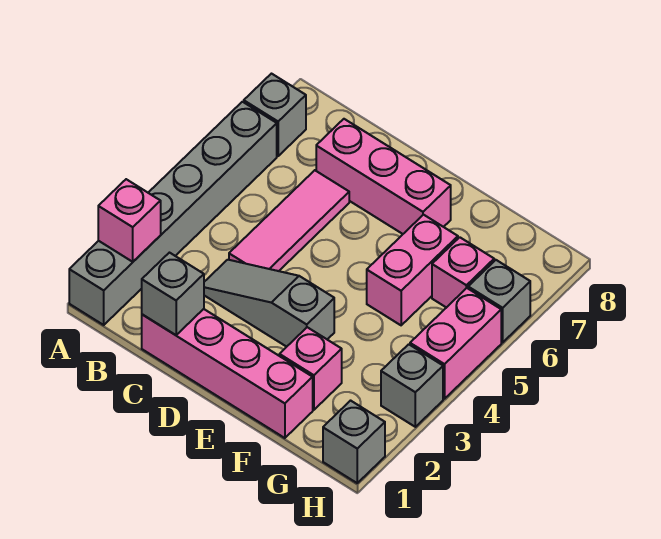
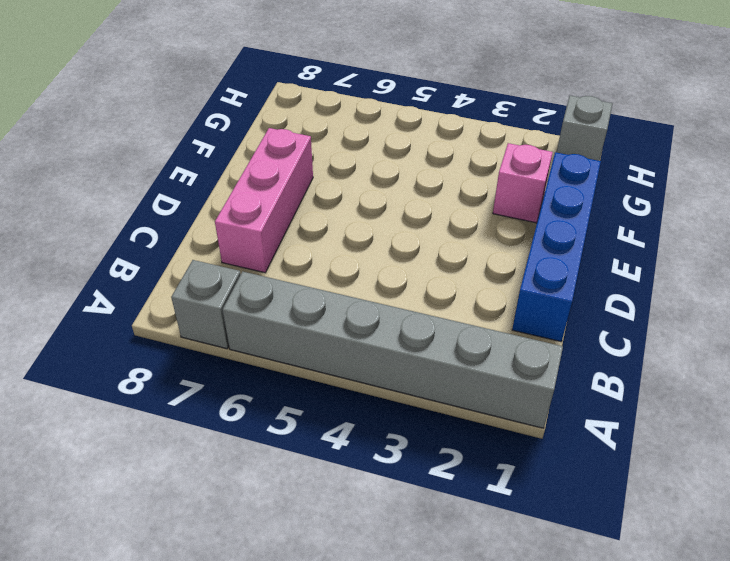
blue 1x4 brick [512,152,601,342] -> pink 1x4 brick [142,309,313,438]
none -> grey 1x3 slope [204,260,334,347]
none -> pink 1x3 tile [229,170,349,271]
none -> pink 1x2 brick [367,215,458,325]

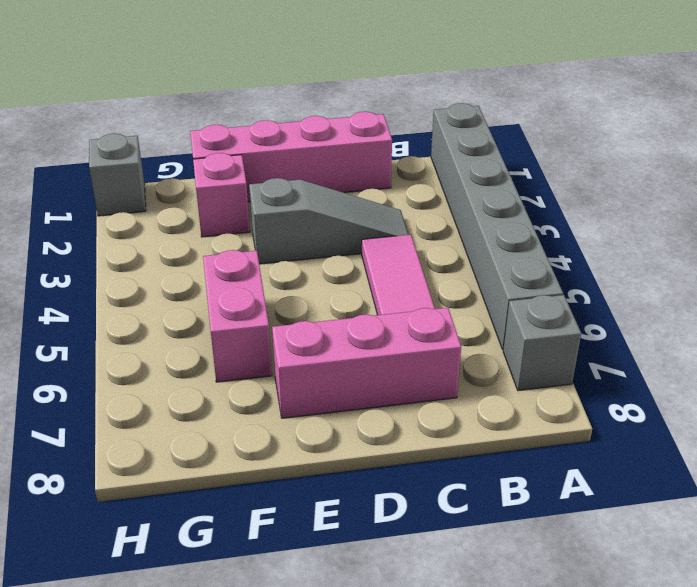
none -> pink 1x1 brick [432,237,494,308]
none -> grey 1x1 brick [381,344,443,427]
none -> pink 1x2 brick [410,288,501,399]

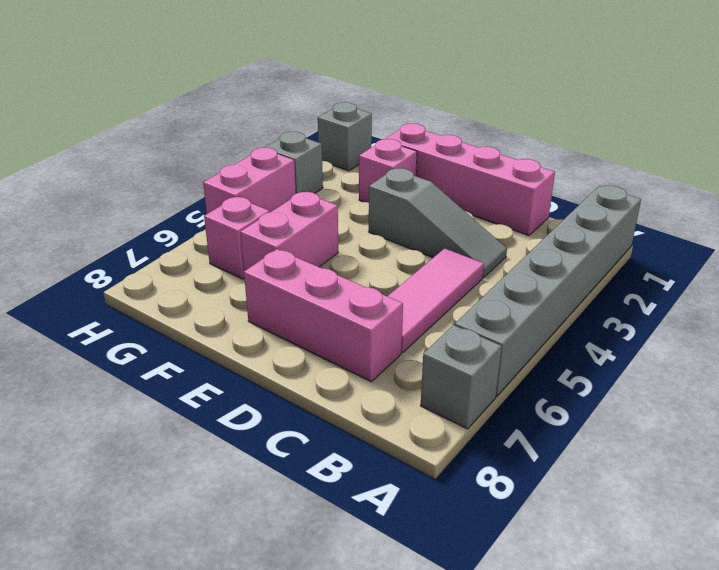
none -> grey 1x1 brick [468,260,530,342]
none -> pink 1x1 brick [98,179,161,262]
none -> grey 1x1 brick [142,253,204,335]

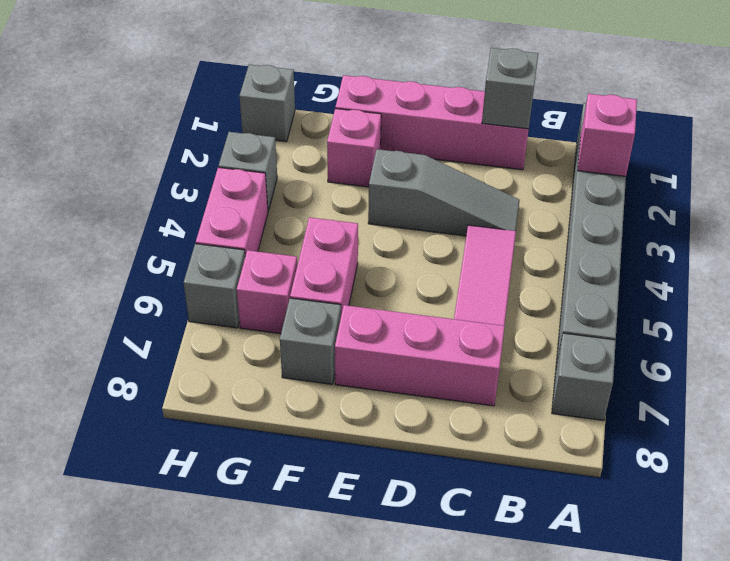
grey 1x1 brick [280,298,341,384] -> none

